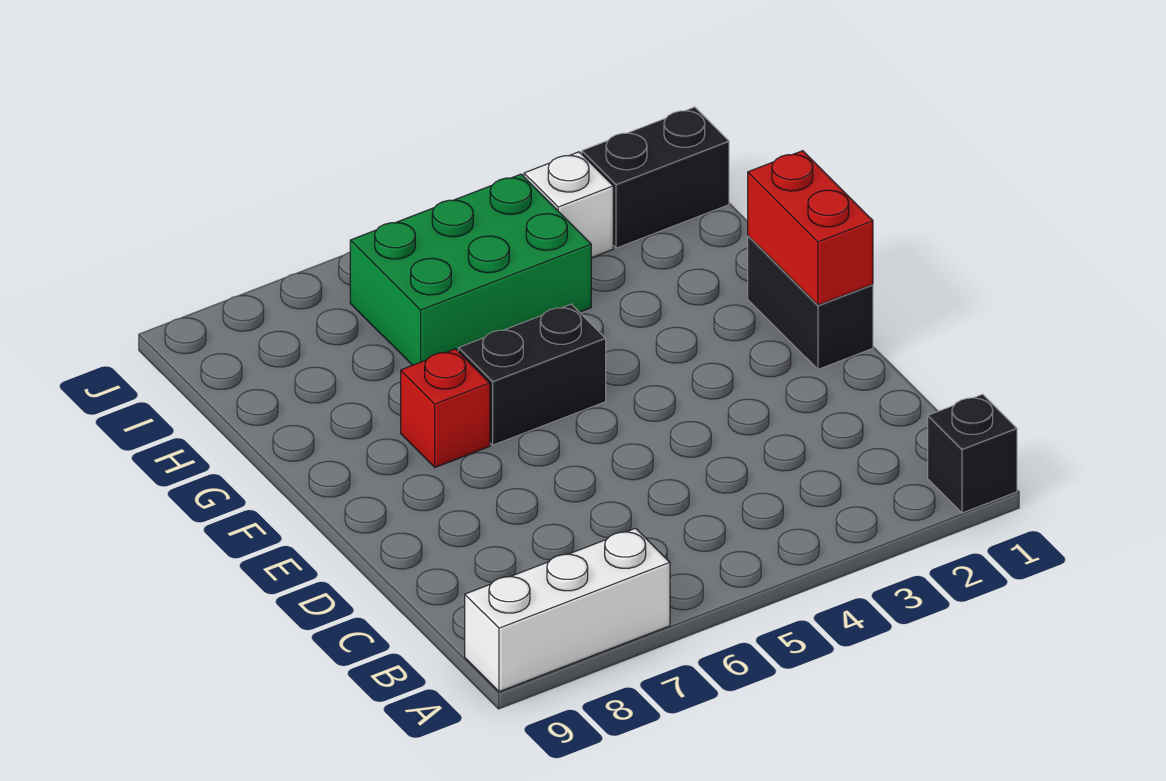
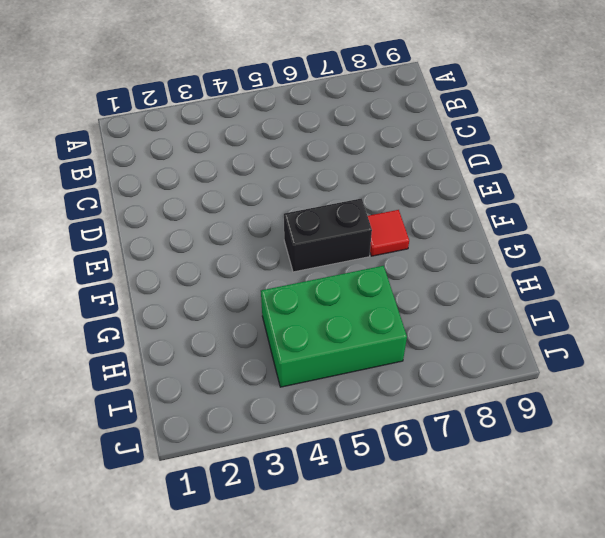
red 1x1 tile [368,210,409,256] -> red 1x1 brick [401,349,490,467]
none -> black 1x1 brick [928,394,1017,513]
none -> white 1x3 brick [465,528,670,692]

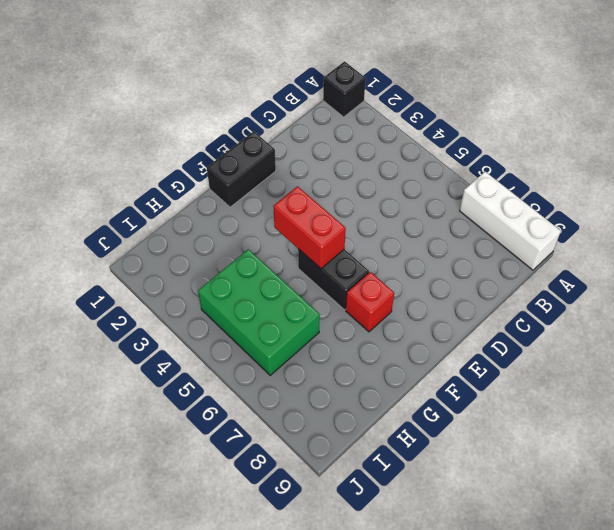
red 1x2 brick [273,186,346,269] -> red 1x2 brick turned to [748,151,873,305]
none -> black 1x2 brick [582,107,729,248]
none -> white 1x1 brick [524,152,613,258]

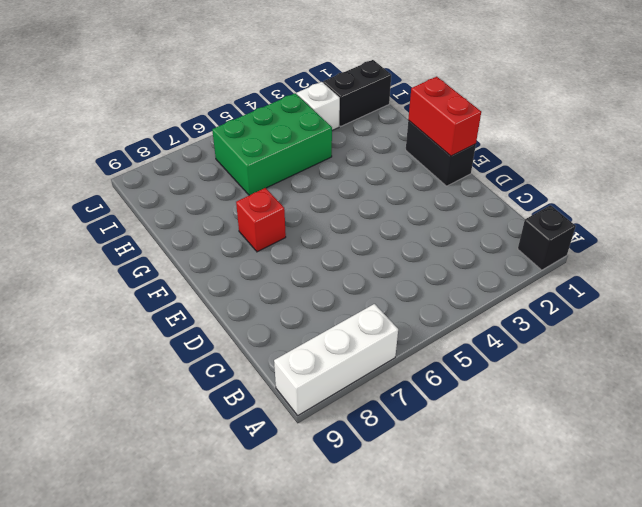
none -> black 1x2 brick [458,304,606,445]

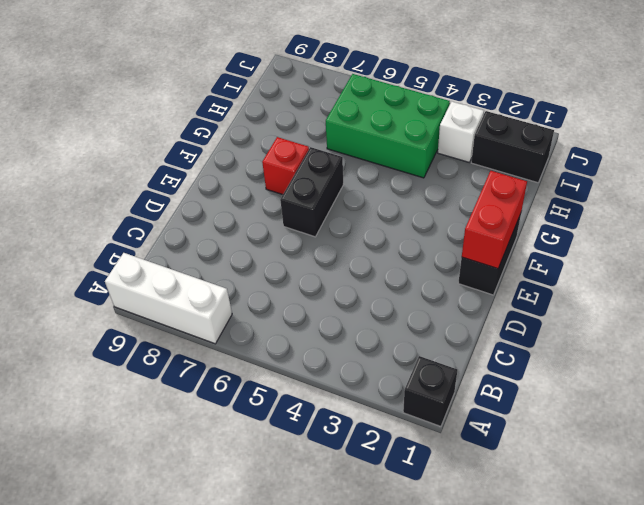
black 1x2 brick [280,147,344,237] -> black 1x2 brick turned to [458,304,606,445]

